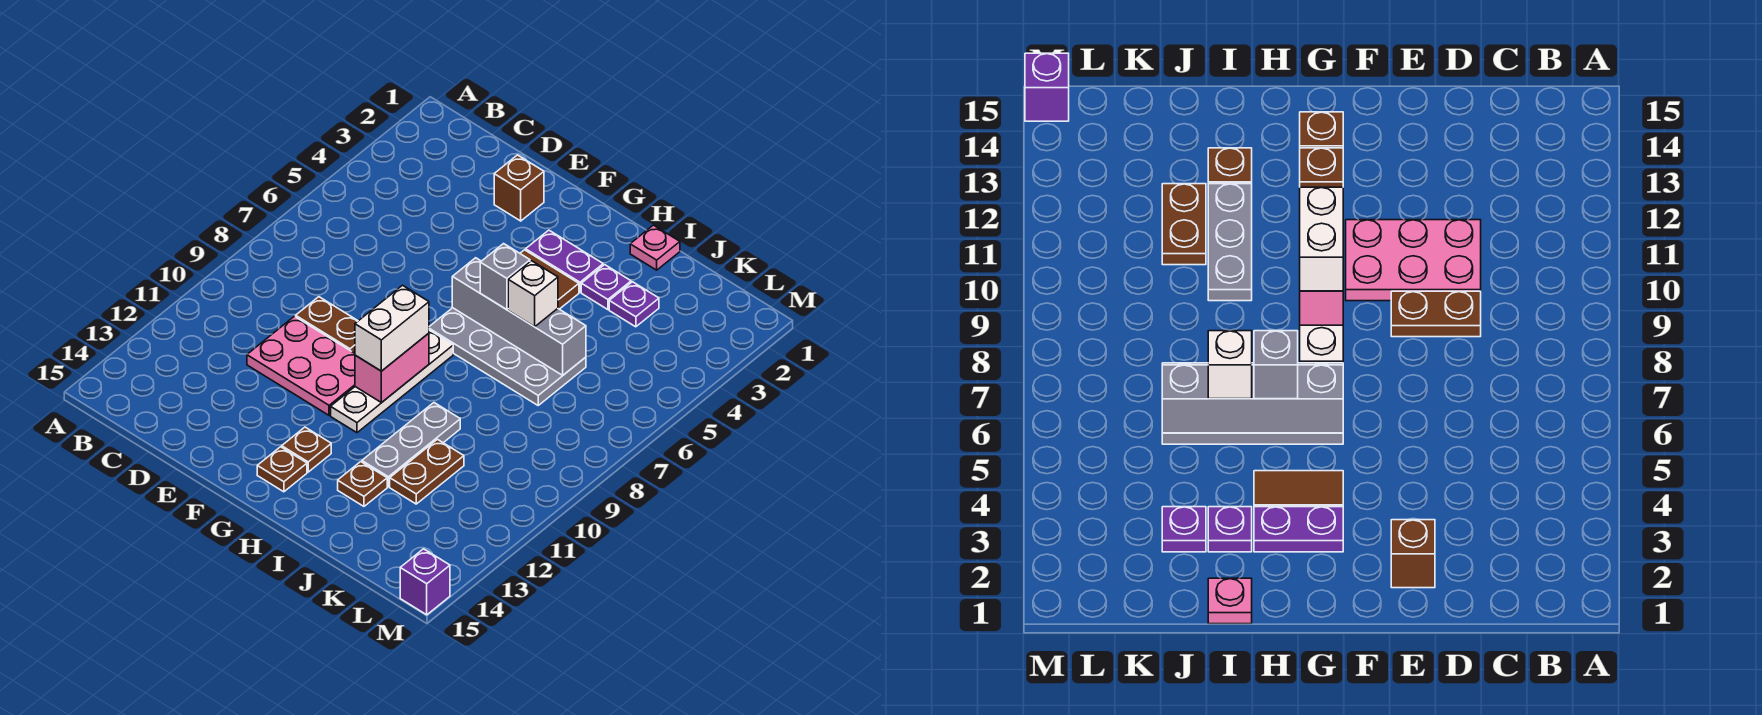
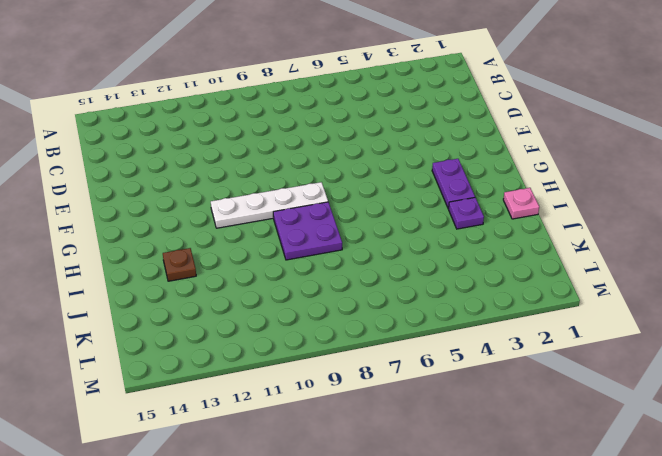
purple 2x2 plate [273,202,342,260] -> none
none -> brown 1x2 plate [296,297,358,353]
none -> pink 2x3 plate [247,316,355,415]
none -> brown 1x1 brick [494,155,544,221]

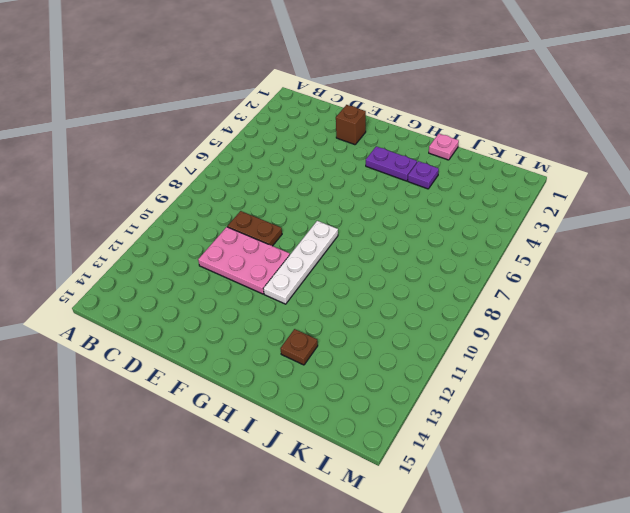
none -> brown 1x2 tile [520,250,579,309]
none -> grey 2x4 plate [429,308,586,405]
none -> brown 1x1 plate [282,427,331,472]

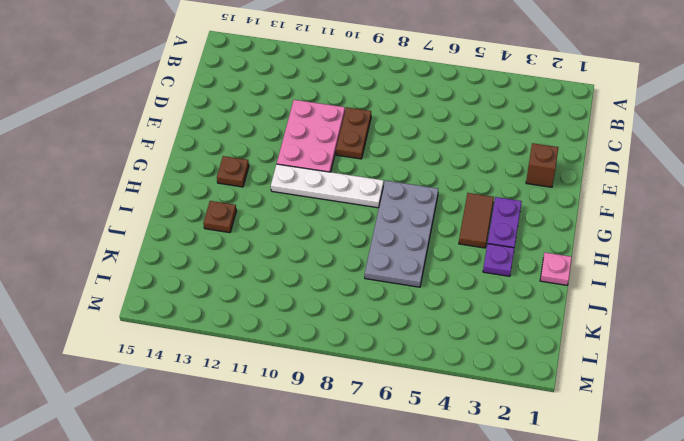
none -> brown 1x1 plate [257,447,307,492]
none -> grey 1x3 plate [362,403,460,487]
none -> purple 1x1 plate [609,282,659,327]

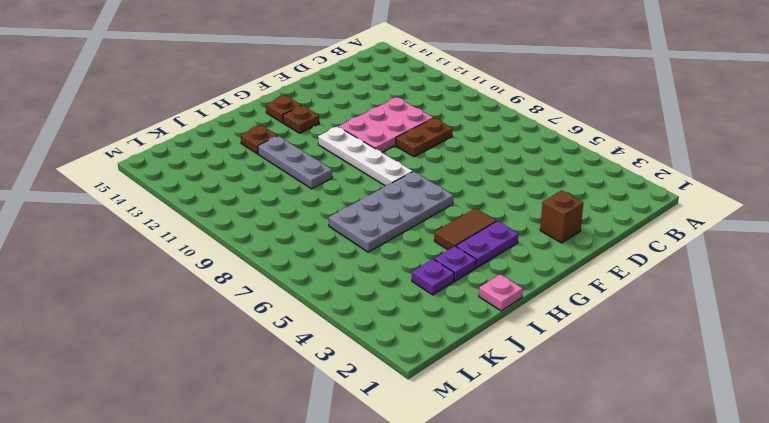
none -> brown 1x2 plate [390,439,464,504]
none -> purple 1x1 brick [400,549,450,615]
none -> grey 1x4 brick [452,258,586,375]

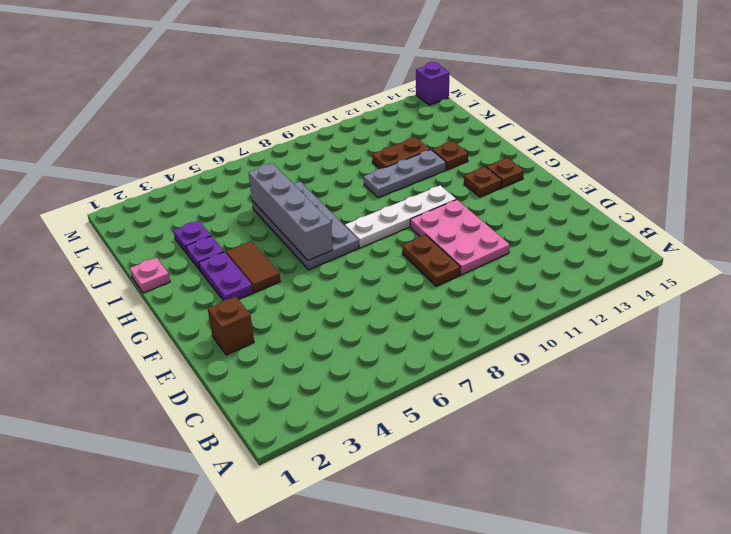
none -> pink 1x2 brick [355,333,429,403]
none -> white 1x2 brick [355,285,429,371]
none -> grey 1x1 brick [480,244,530,310]

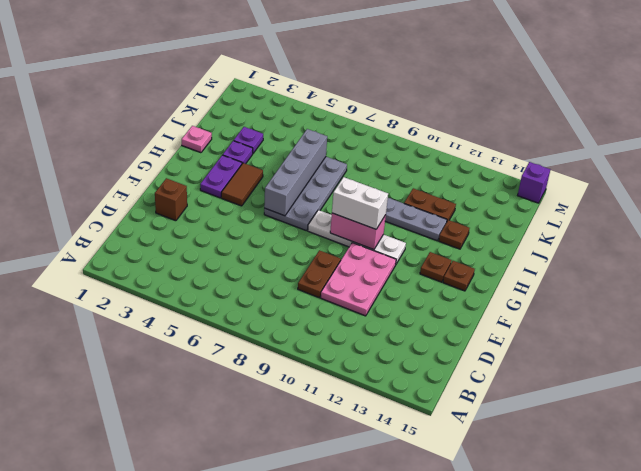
none -> grey 1x1 brick [480,244,530,310]
none -> white 1x1 brick [508,261,558,327]

